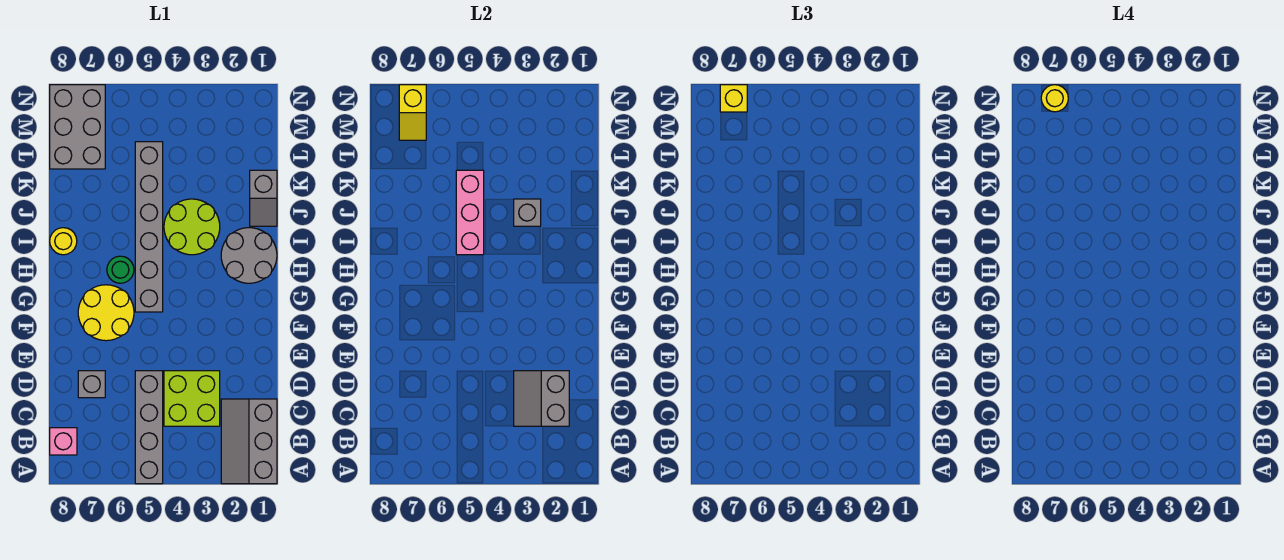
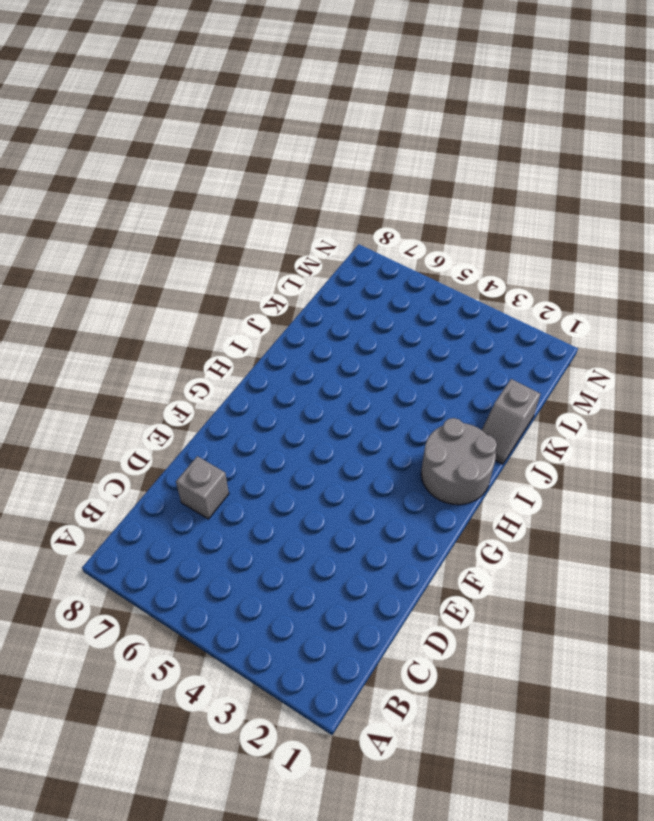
none -> grey 2x3 slope [221,399,277,484]
none -> grey 1x4 brick [135,371,163,484]
none -> pink 1x1 brick [50,428,77,455]

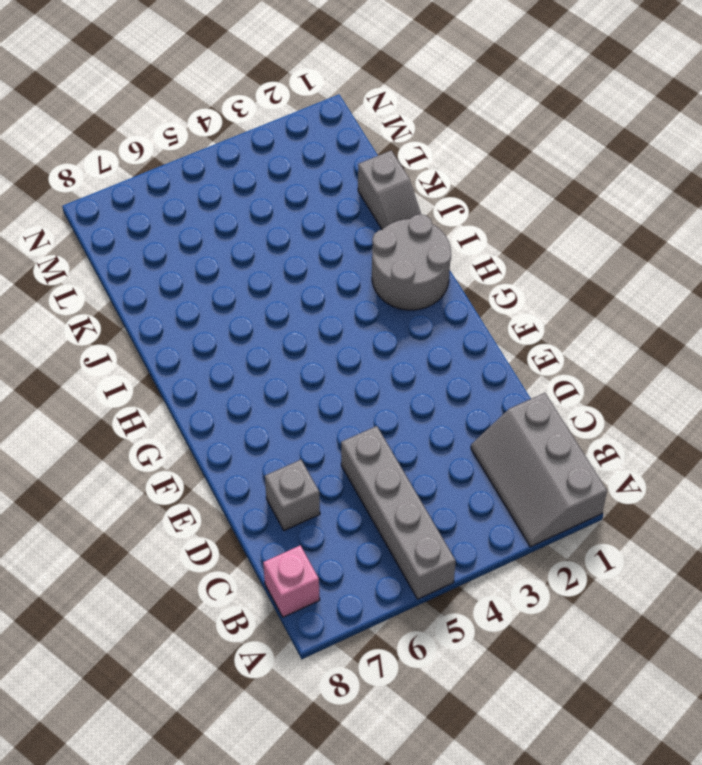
none -> lime 2x2 brick [164,371,220,426]
none -> yellow 2x2 round brick [78,285,134,341]
none -> grey 1x6 brick [135,142,163,312]

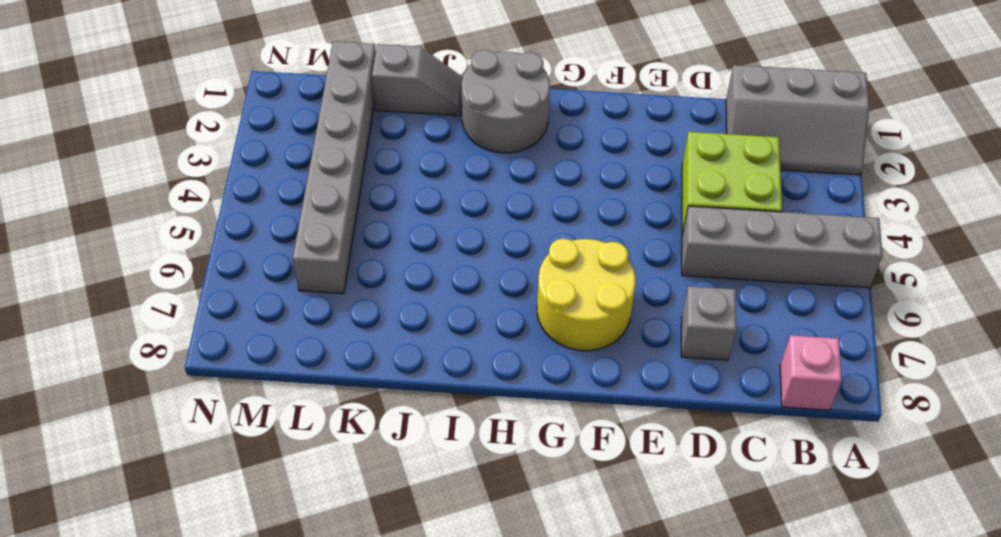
grey 1x6 brick [293,41,376,294] -> grey 1x6 brick turned to [135,142,163,312]
none -> green 1x1 round brick [107,256,134,283]
none -> lime 2x2 round brick [164,199,220,255]
none -> yellow 1x1 round brick [50,228,77,255]

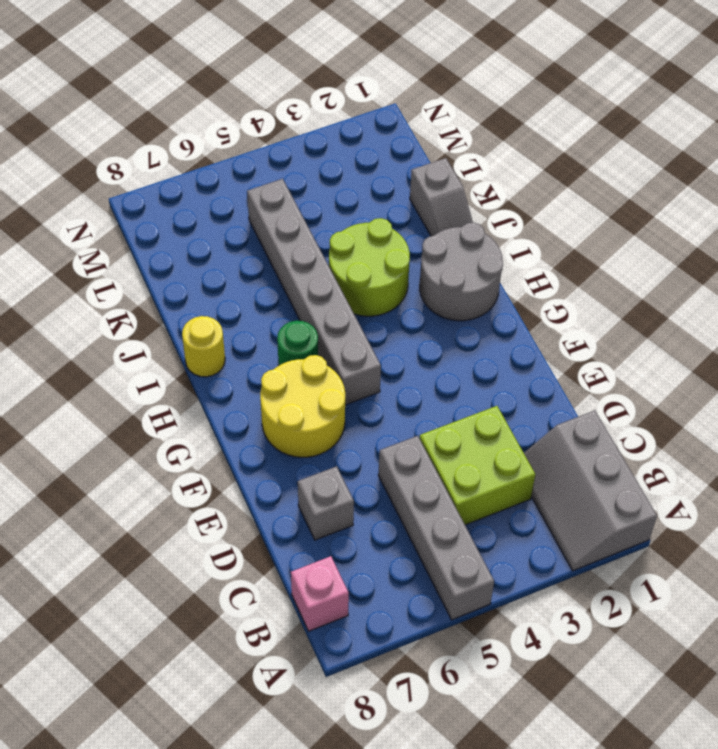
none -> grey 2x3 brick [50,85,105,169]
none -> grey 2x2 slope [514,371,569,426]
none -> pink 1x3 brick [456,170,484,255]

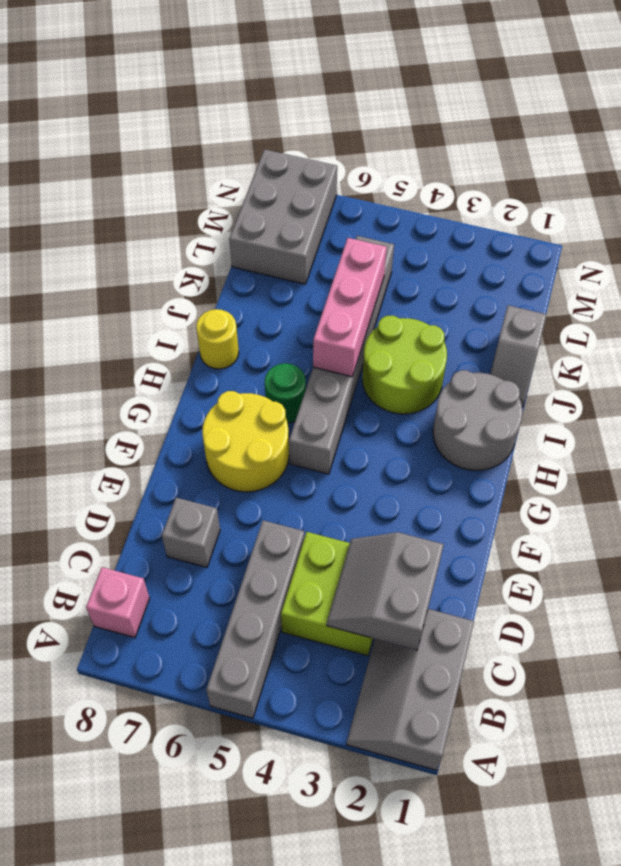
none -> grey 1x1 brick [514,199,541,226]
none -> yellow 1x2 slope [399,85,426,140]
none -> yellow 1x1 brick [720,85,747,112]

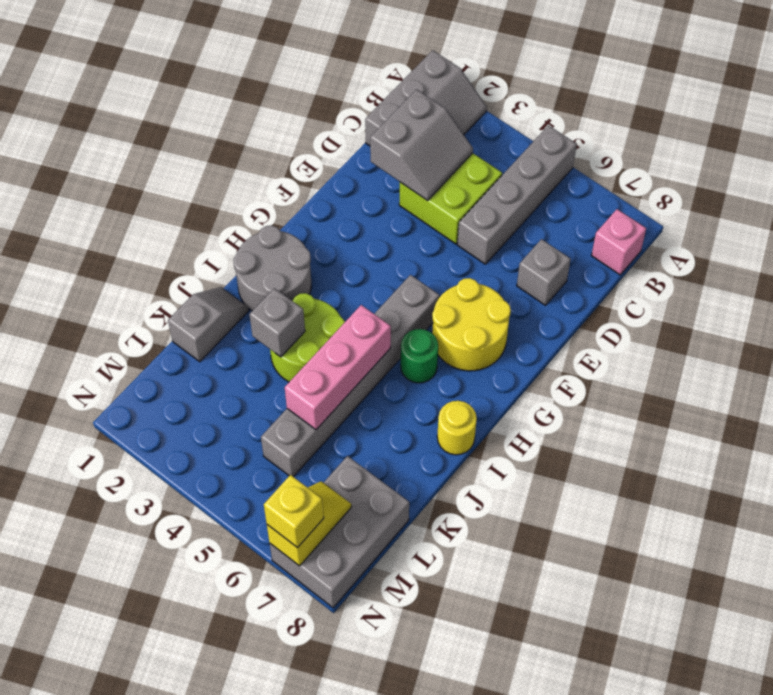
none -> yellow 1x1 round brick [1041,85,1068,112]

